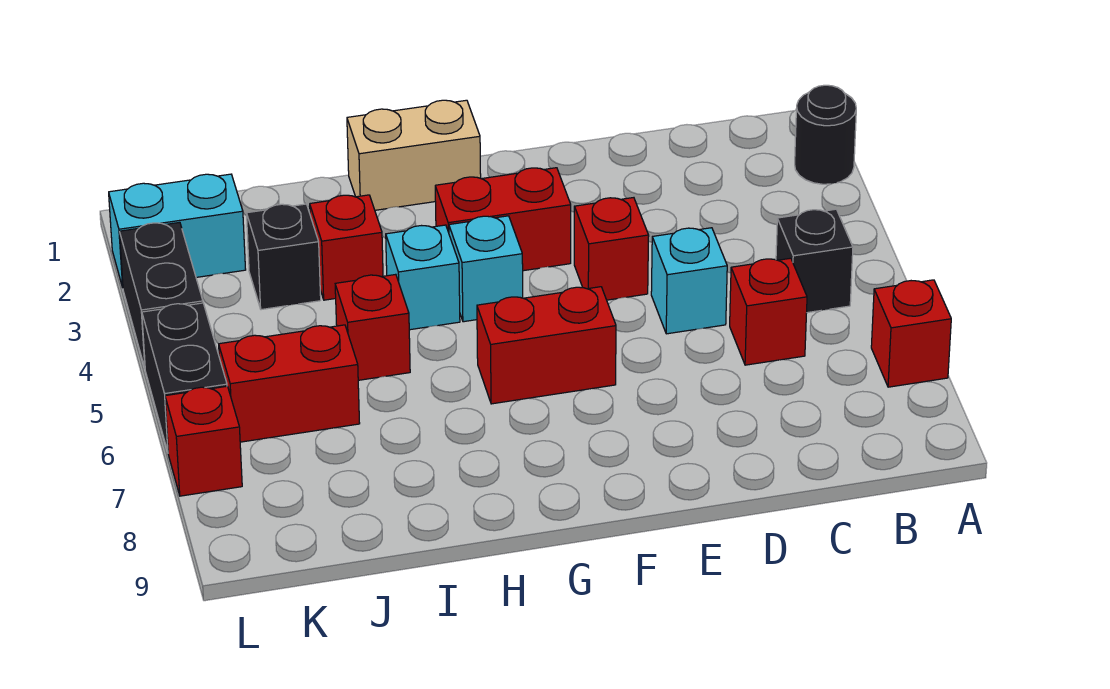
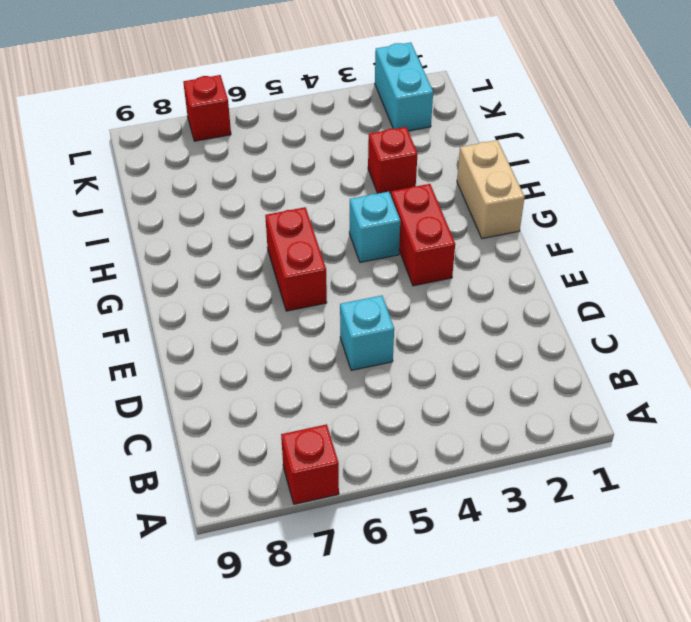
none -> black 1x1 round brick [795,85,856,184]
none -> black 1x1 brick [776,209,853,313]
none -> red 1x1 brick [730,258,807,365]

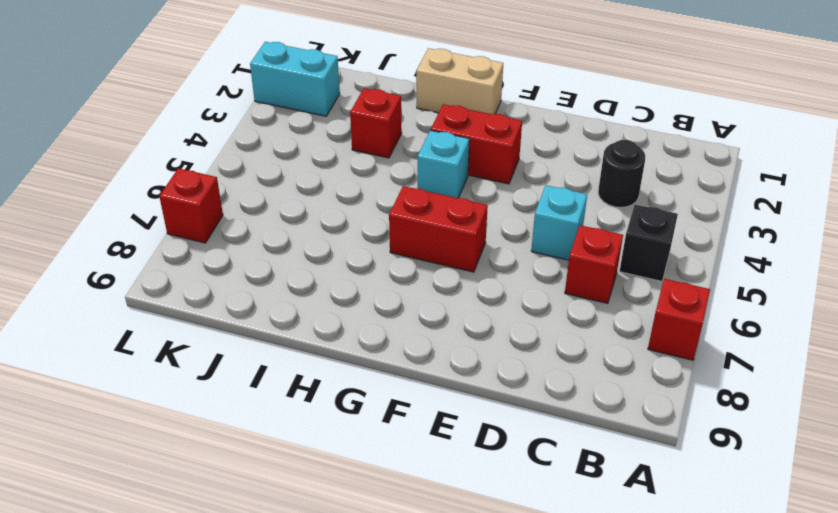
black 1x1 round brick [598,140,645,207] -> black 1x1 round brick moved to [795,85,856,184]
none -> red 1x1 brick [574,198,649,300]
none -> cyan 1x1 brick [386,225,460,330]
none -> red 1x1 brick [335,274,410,380]

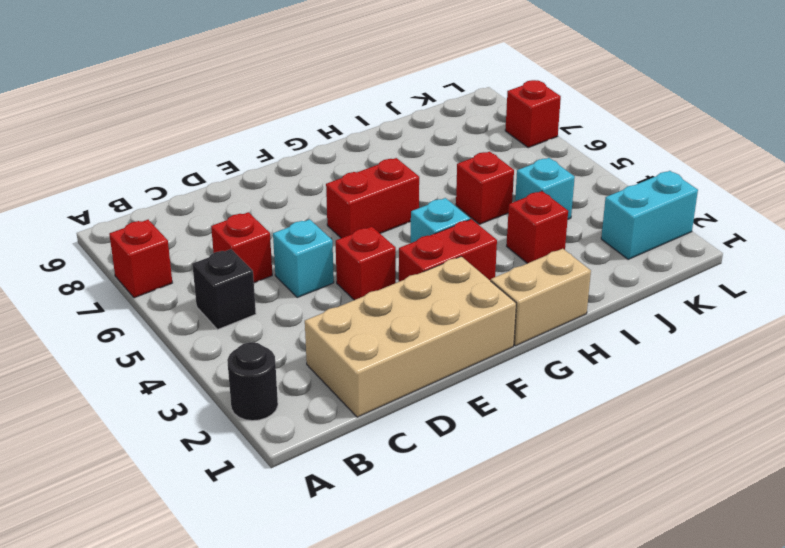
tan 2x4 brick [305,256,516,417] -> none
cyan 1x1 brick [515,158,575,219] -> cyan 1x1 brick moved to [386,225,460,330]
none -> black 1x1 brick [247,204,321,310]
none -> red 1x2 brick [219,325,360,442]
none -> black 1x2 brick [120,222,203,367]

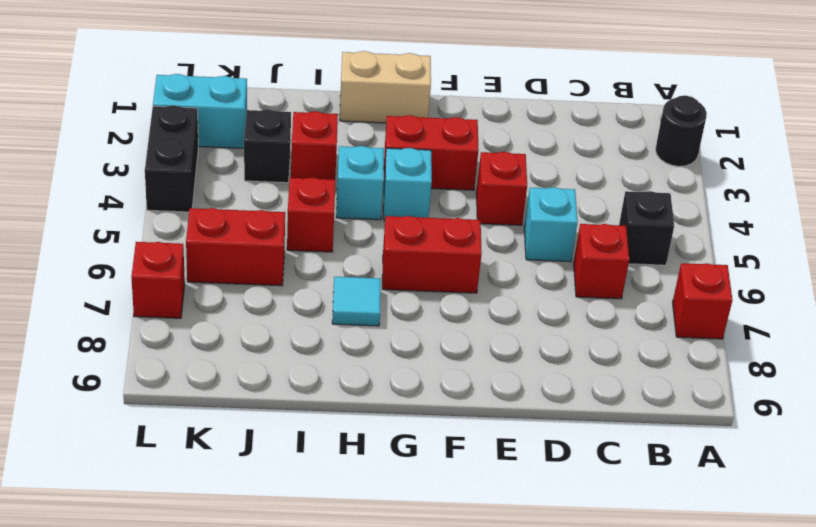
cyan 1x1 tile [332,277,381,326] -> none
none -> black 1x2 brick [142,303,227,452]

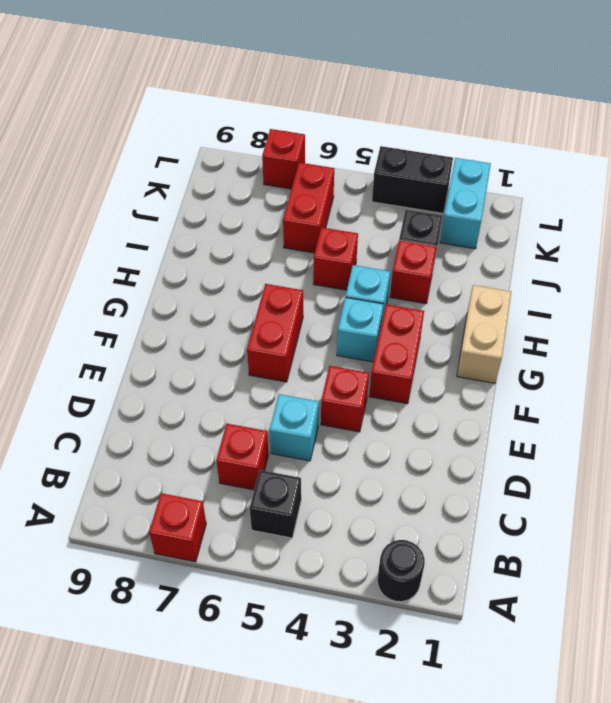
none -> black 1x2 brick [142,303,227,452]

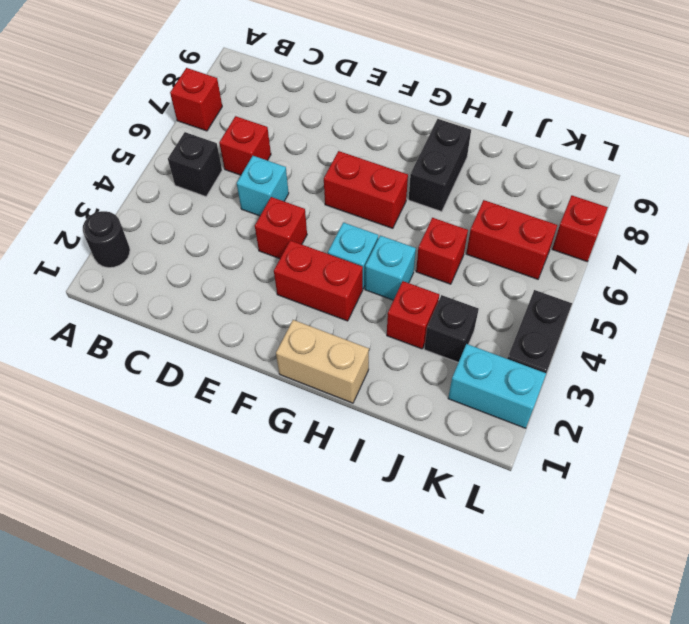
black 1x2 brick [409,119,471,212] -> black 1x2 brick moved to [142,303,227,452]

